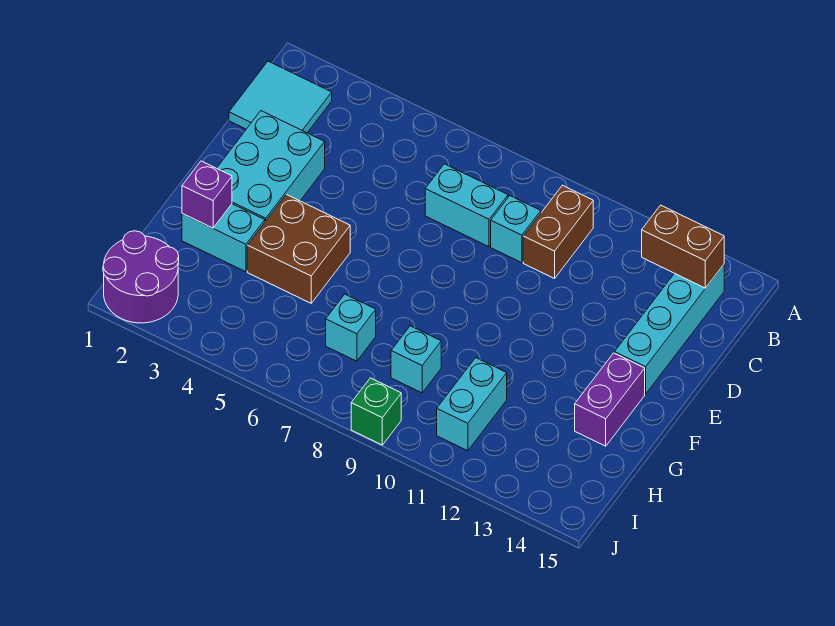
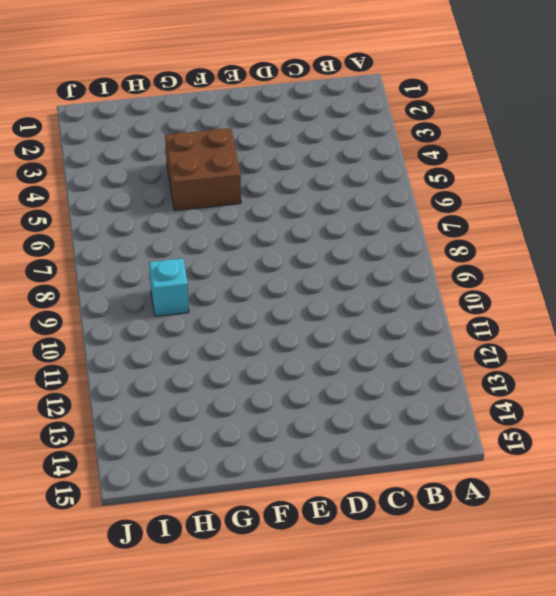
none -> cyan 2x2 tile [229,61,332,133]
none -> brown 1x2 brick [523,185,593,279]
none -> cyan 1x4 brick [615,265,724,394]

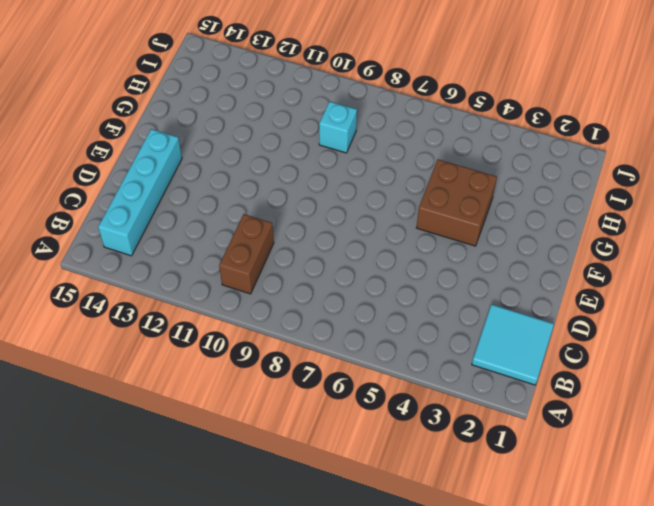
none -> cyan 1x2 brick [425,164,508,247]
none -> cyan 1x1 brick [491,196,541,263]
none -> cyan 2x3 brick [217,111,325,222]

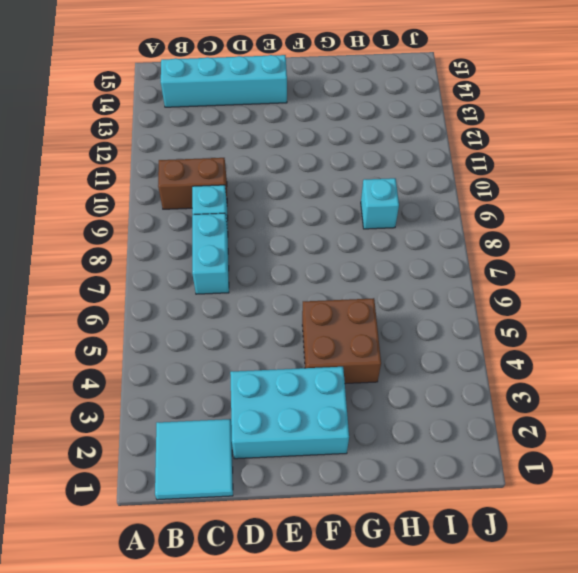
none -> purple 1x2 brick [575,353,645,446]
none -> cyan 1x2 brick [182,204,265,272]
none -> cyan 1x1 brick [326,294,376,361]

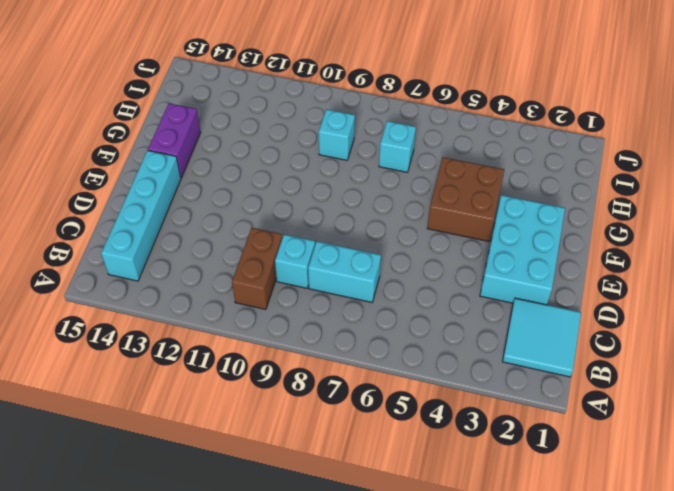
none -> cyan 1x2 brick [182,204,265,272]
none -> cyan 1x2 brick [437,358,507,451]
none -> purple 2x2 round brick [103,231,179,323]

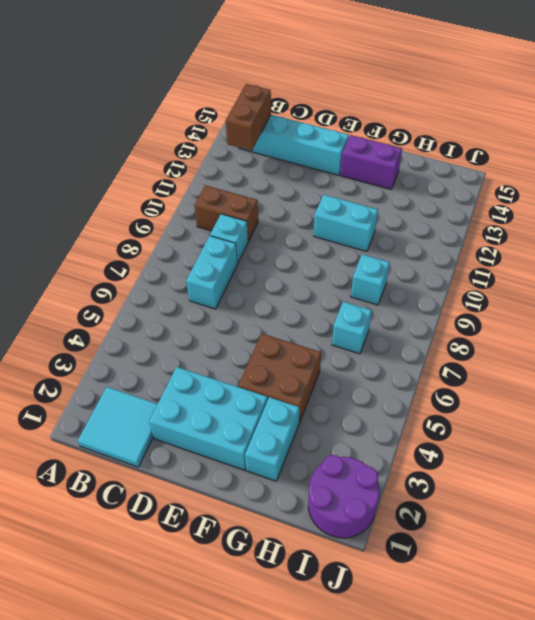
cyan 1x2 brick [314,195,378,252] -> cyan 1x2 brick moved to [437,358,507,451]
none -> green 1x1 brick [351,378,401,445]
none -> purple 1x1 brick [182,161,232,228]

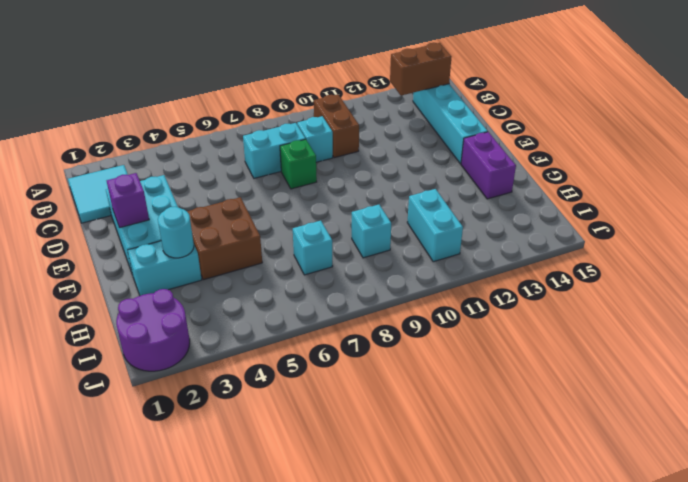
green 1x1 brick [280,139,317,189] -> green 1x1 brick moved to [351,378,401,445]
purple 1x1 brick [107,173,149,228] -> purple 1x1 brick moved to [182,161,232,228]
cyan 1x1 round brick [158,207,194,258] -> none

